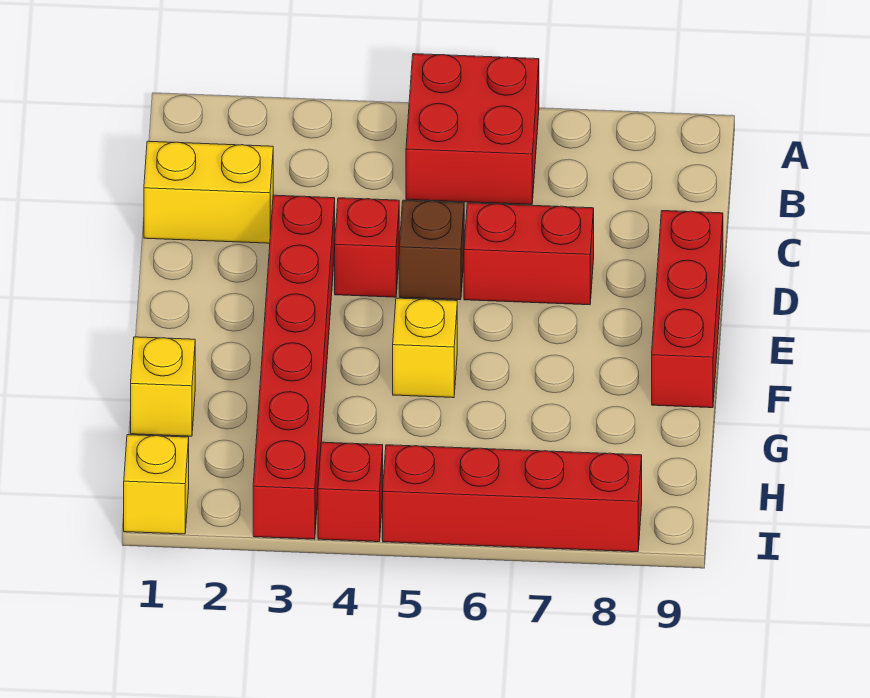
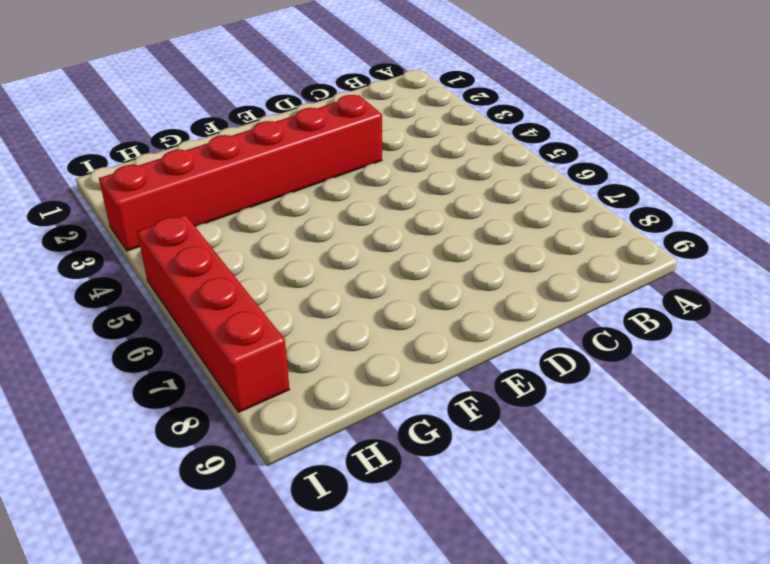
none -> red 2x2 brick [406,54,539,204]
none -> yellow 1x2 brick [144,141,273,243]
none -> red 1x1 brick [335,198,399,297]

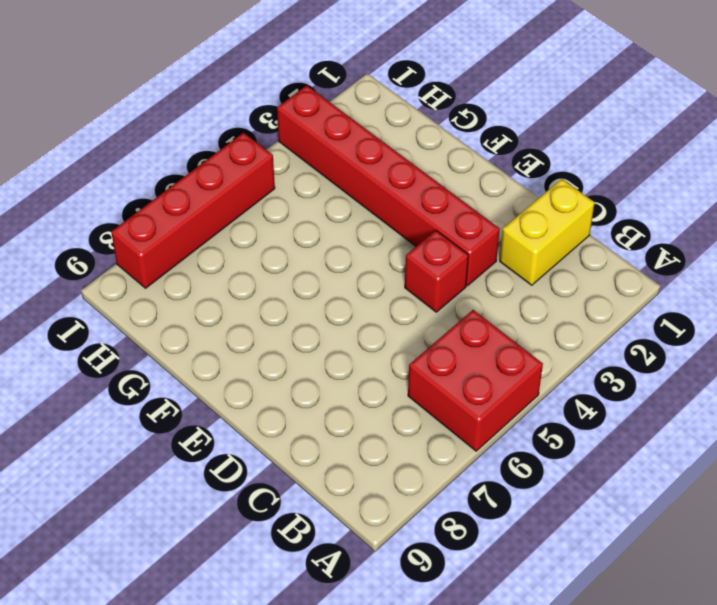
none -> brown 1x1 brick [399,200,464,300]
none -> red 1x2 brick [464,203,594,305]
none -> red 1x3 brick [652,211,723,408]

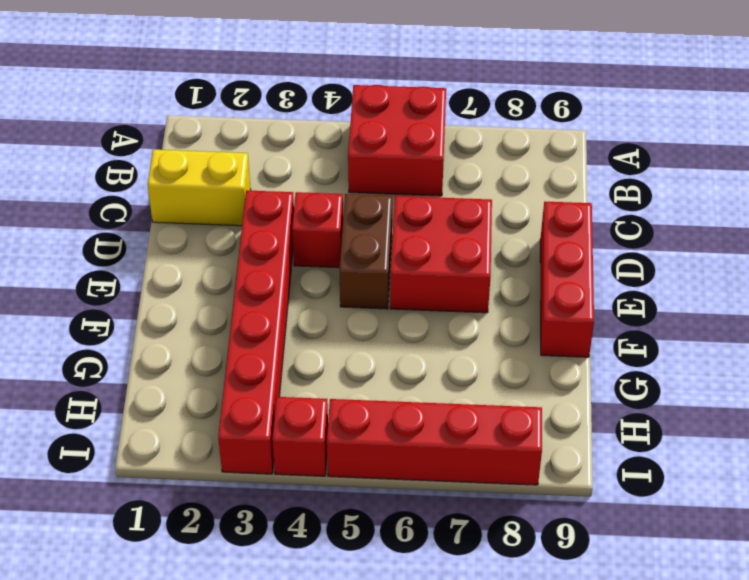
brown 1x2 brick [339,194,392,309] -> brown 1x1 brick [399,200,464,300]
red 2x2 brick [390,196,492,313] -> red 1x2 brick [464,203,594,305]
none -> yellow 1x1 brick [393,298,457,398]
none -> yellow 1x1 brick [131,337,195,436]
none -> yellow 1x1 brick [124,435,189,534]

